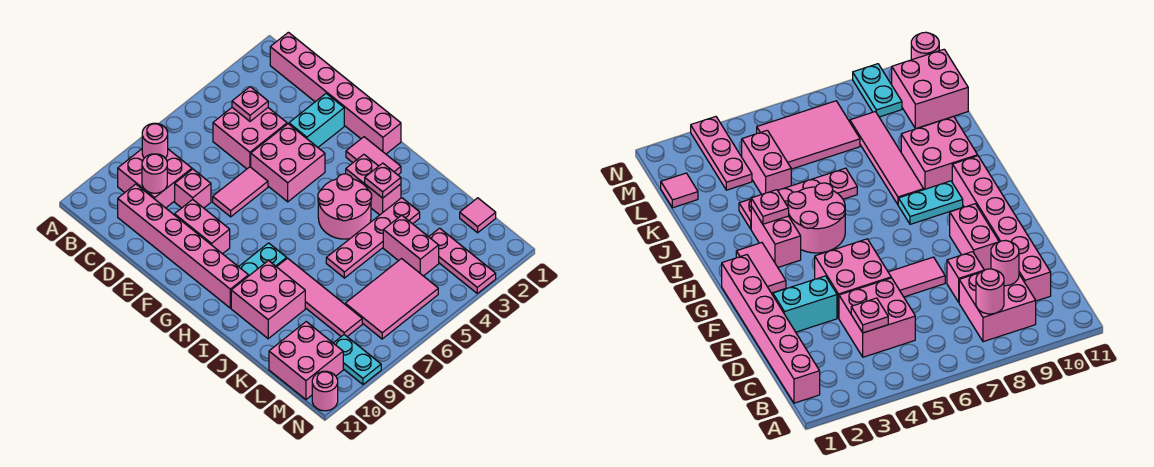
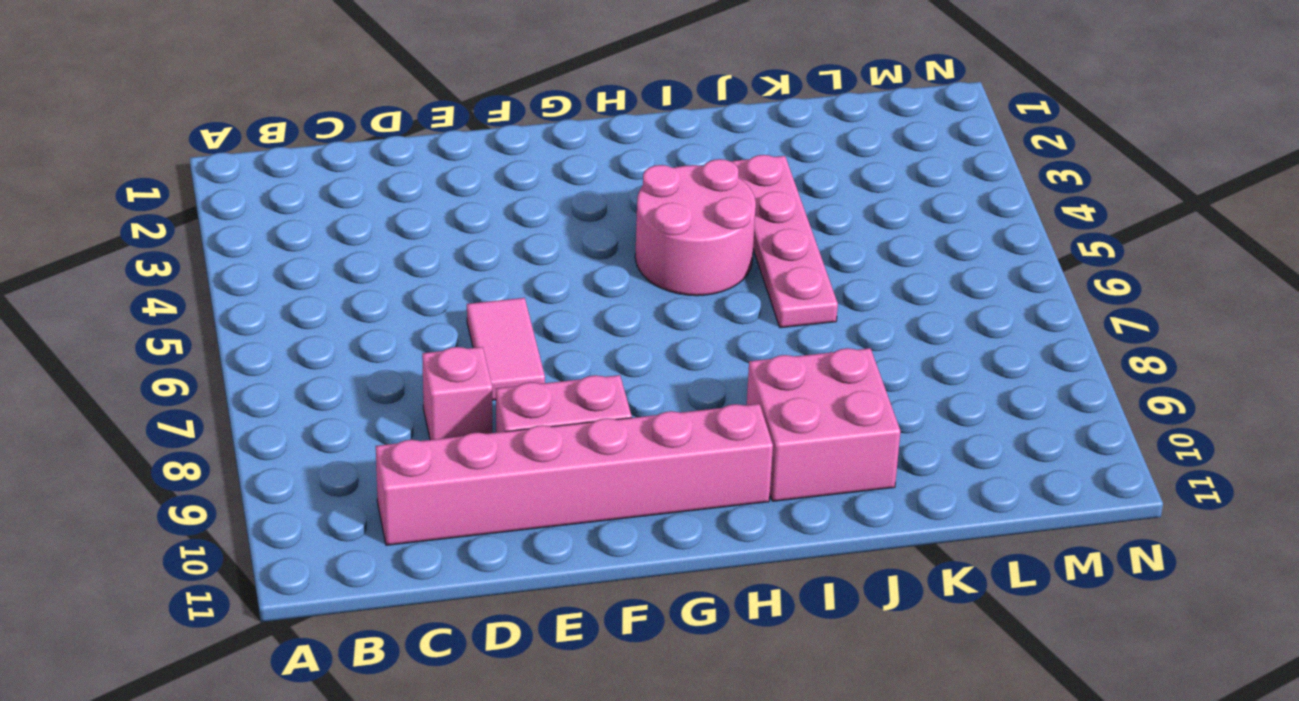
none -> pink 1x6 brick [270,32,401,154]
none -> pink 2x2 brick [118,149,192,208]
none -> pink 2x2 brick [213,108,287,169]

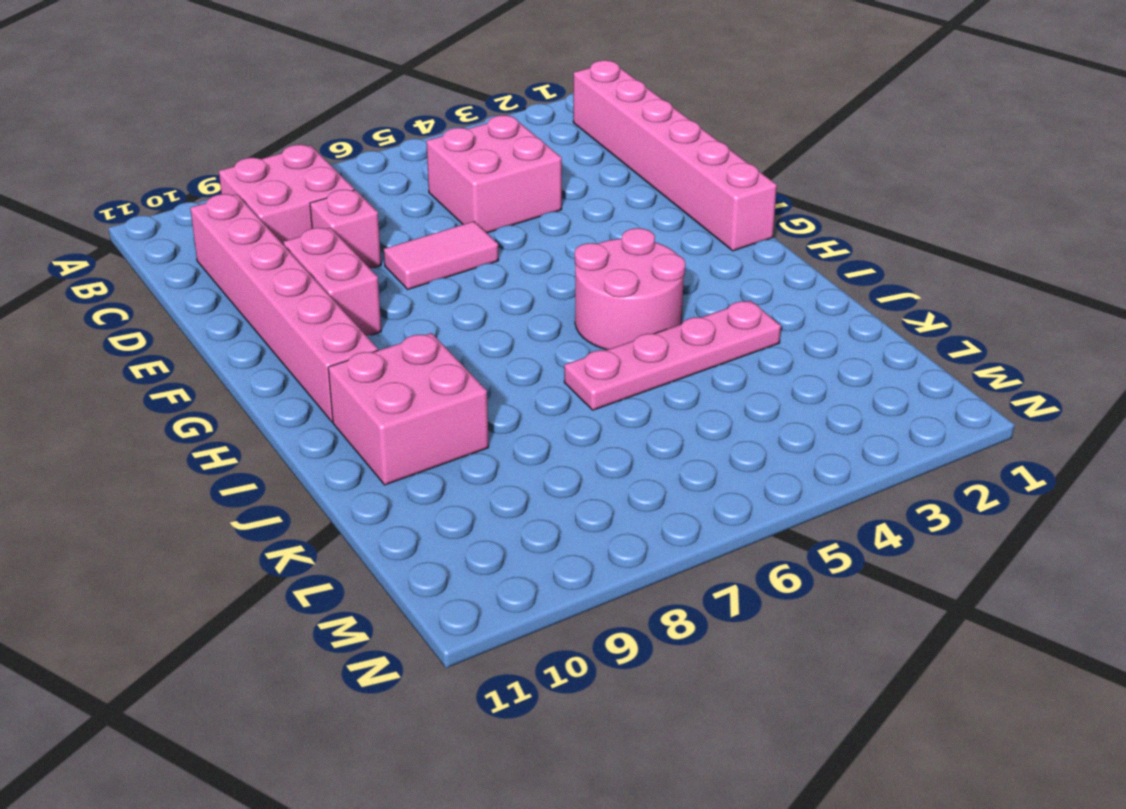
none -> cyan 1x2 brick [289,93,344,147]
none -> pink 2x2 brick [251,124,325,202]
none -> pink 1x2 tile [346,137,401,175]

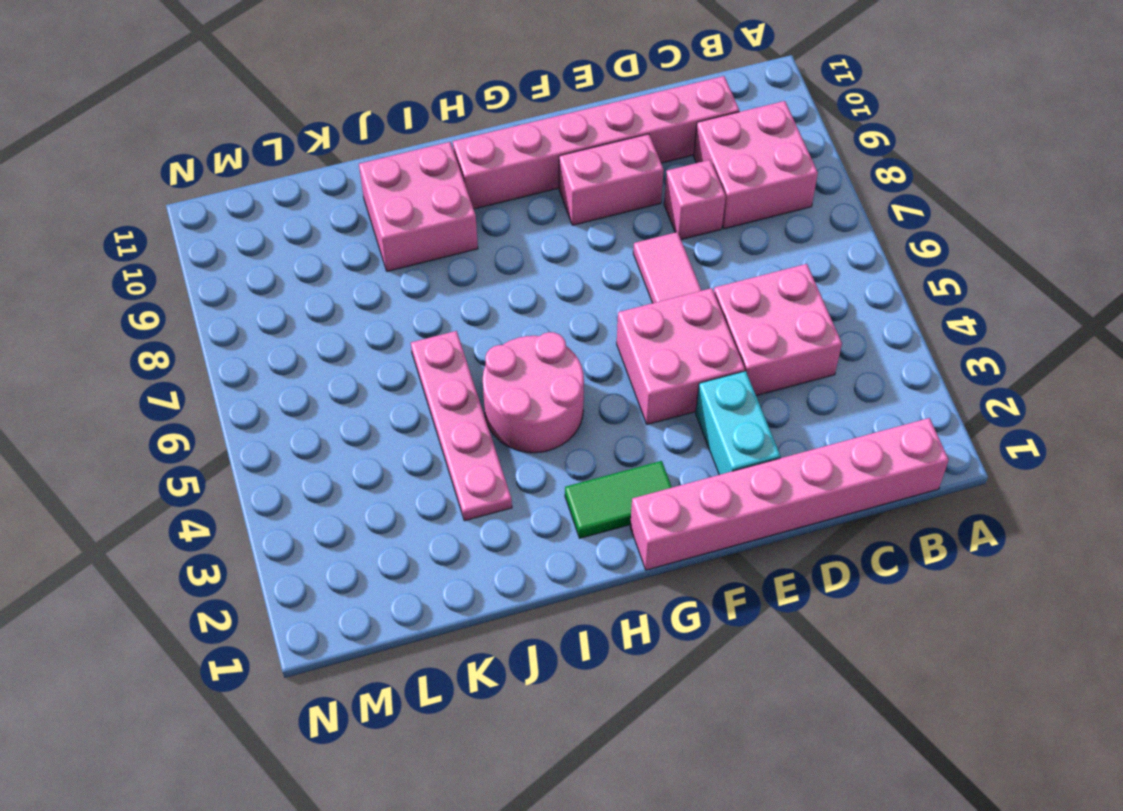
green 1x2 tile [565,461,672,538] -> pink 1x2 tile [346,137,401,175]
none -> pink 1x2 brick [346,154,401,215]
none -> cyan 1x2 plate [239,243,287,276]
none -> pink 1x4 tile [277,258,362,337]

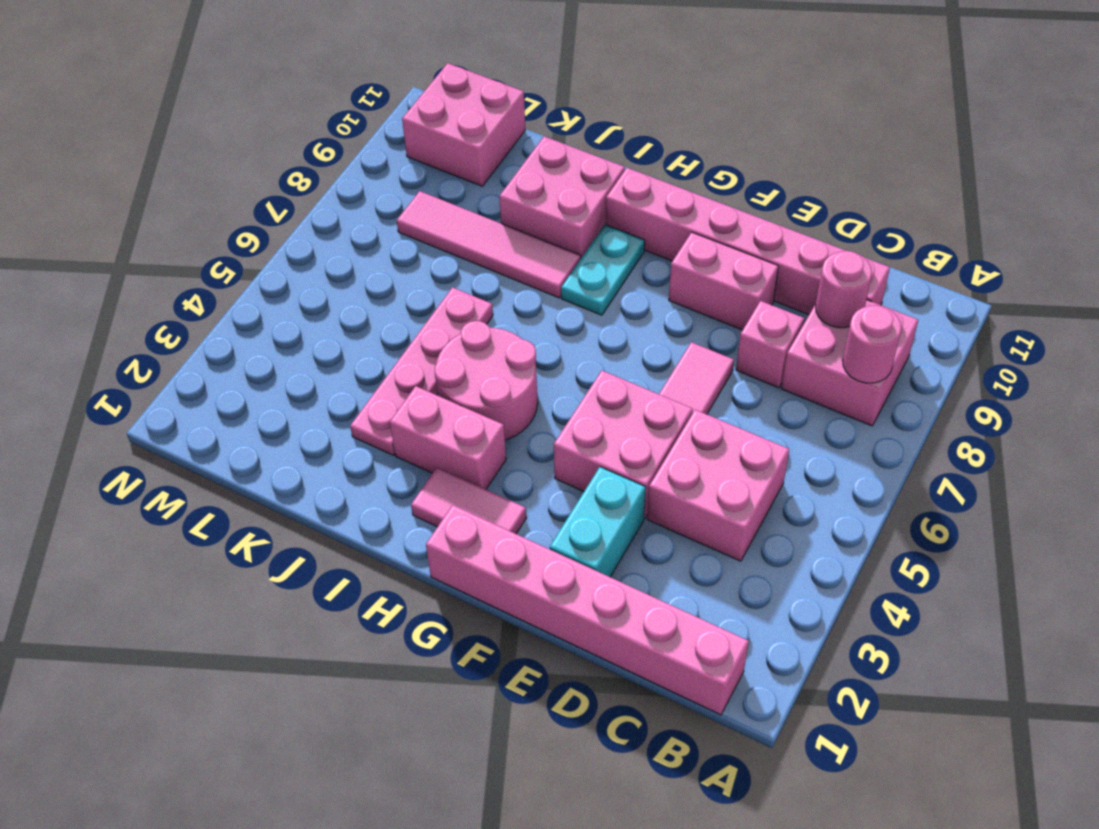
none -> pink 1x2 brick [383,215,439,276]
none -> pink 1x1 tile [460,198,496,233]
none -> pink 1x3 plate [429,228,496,293]

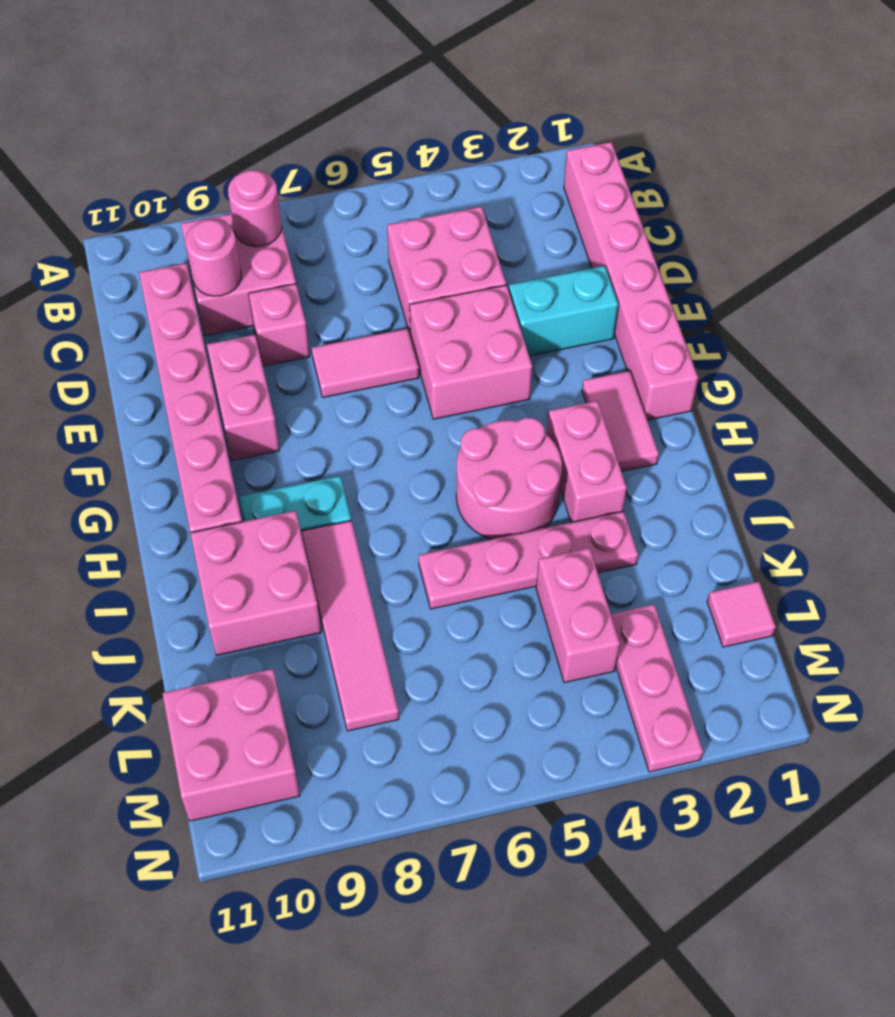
none -> pink 2x3 tile [345,259,438,339]
none -> cyan 1x2 plate [334,335,381,384]
none -> pink 1x1 round brick [312,371,338,411]

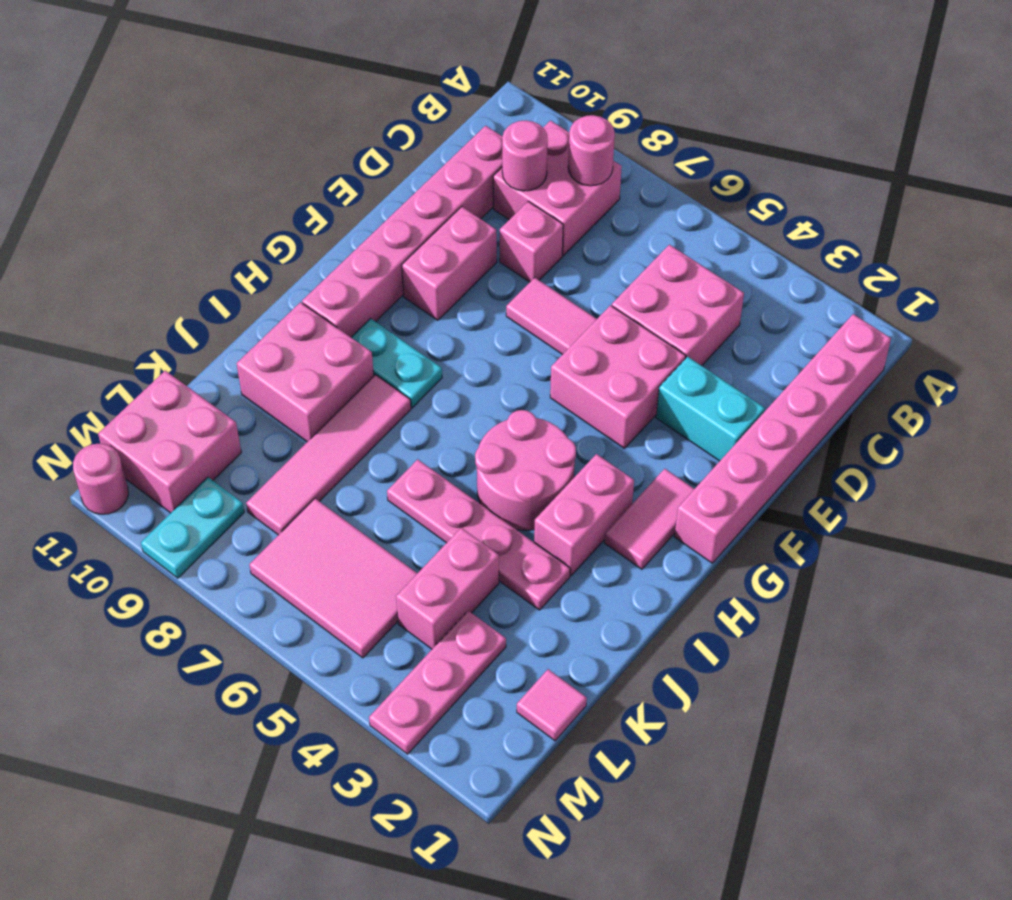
none -> pink 1x1 plate [232,87,268,121]
none -> pink 1x1 plate [365,163,401,198]

